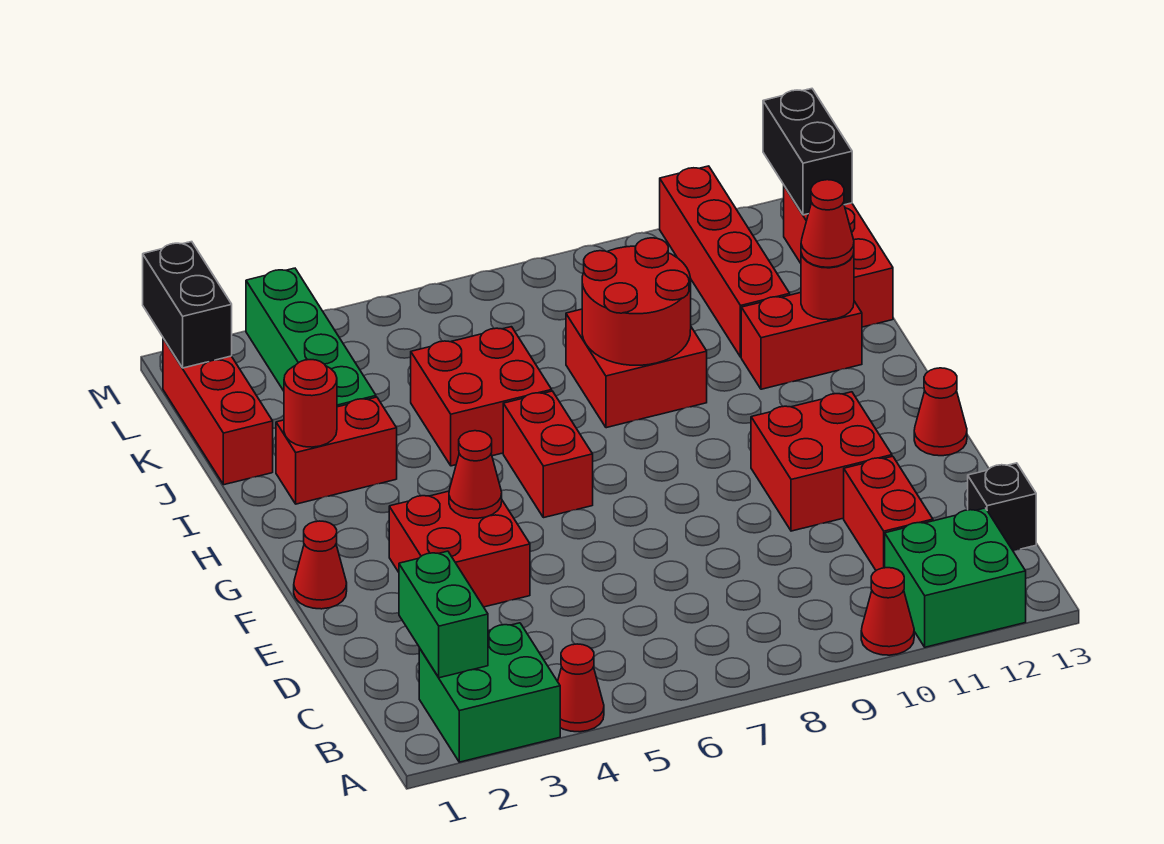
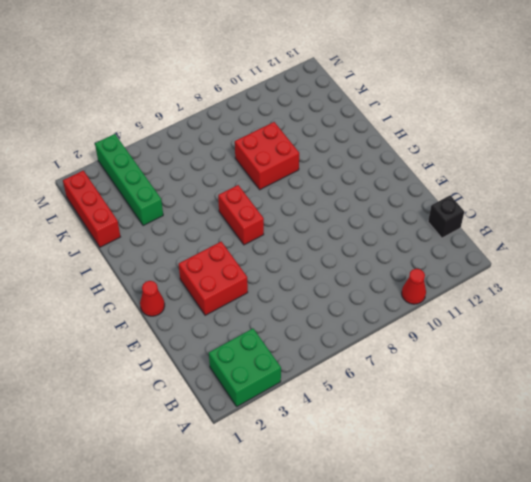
none -> red 1x1 cone [558,644,604,732]
none -> green 2x2 brick [885,508,1026,647]
none -> red 1x2 brick [844,456,933,570]

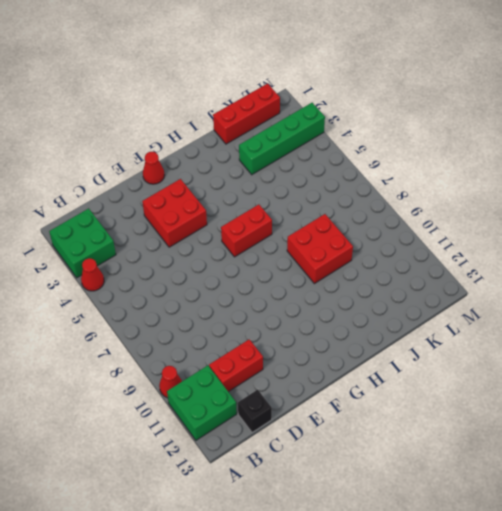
none -> red 2x2 brick [751,392,892,531]
none -> red 1x1 cone [914,368,967,456]
none -> red 1x2 brick [276,397,397,504]

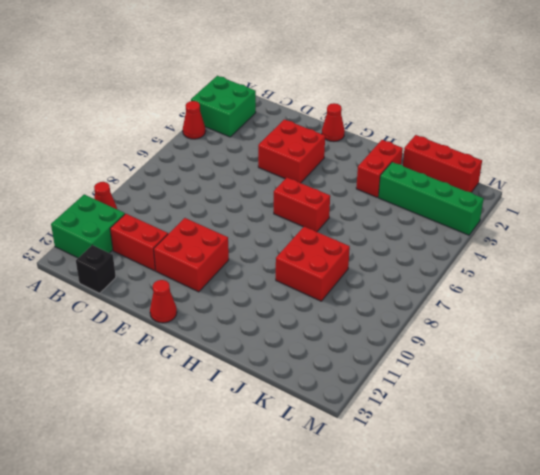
none -> red 2x2 brick [411,327,552,466]
none -> red 1x2 brick [741,293,862,389]
none -> red 1x4 brick [660,166,790,357]

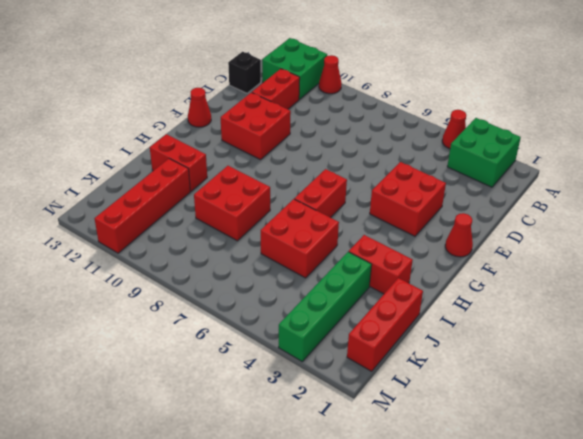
none -> red 1x3 brick [784,186,893,327]
none -> green 1x2 brick [399,551,488,678]
none -> red 1x1 cone [449,431,502,518]

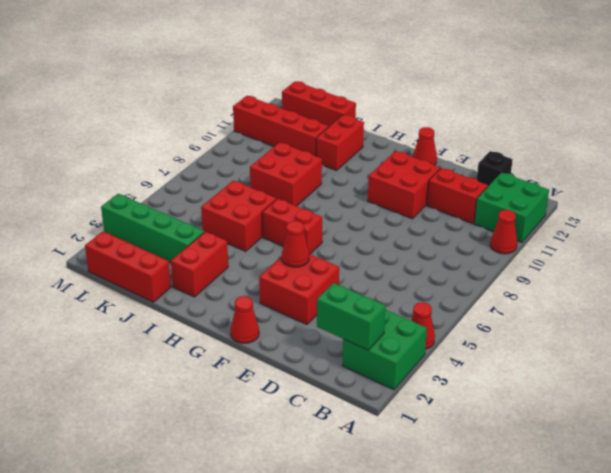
none -> red 1x1 round brick [284,360,337,447]
none -> red 2x2 round brick [582,238,691,365]
none -> red 1x1 round brick [801,253,854,320]

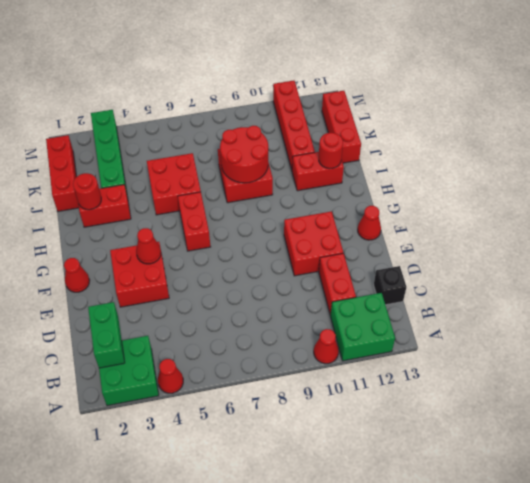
none -> black 1x2 brick [143,242,232,368]
none -> black 1x2 brick [763,89,852,215]
none -> red 1x1 cone [801,180,854,267]

